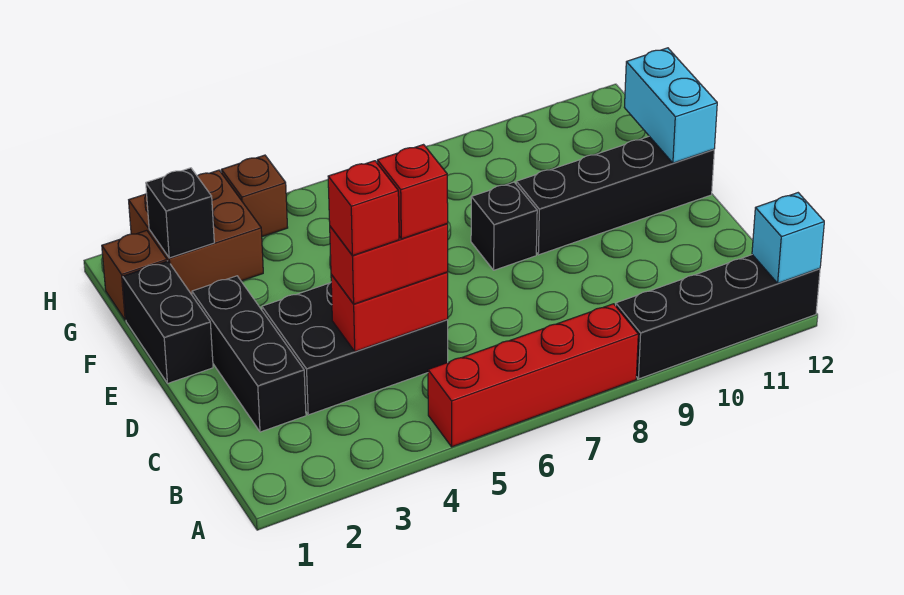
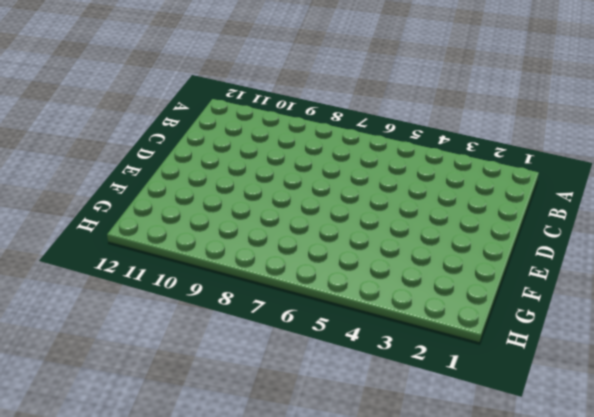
none -> red 1x4 brick [428,304,638,447]
none -> black 1x4 brick [616,255,820,379]
none -> black 1x3 brick [192,276,306,432]

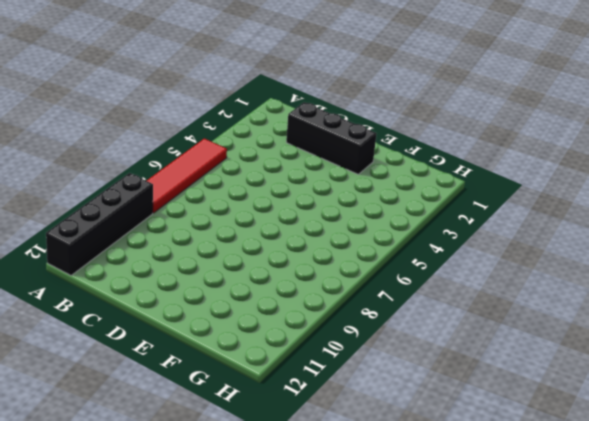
red 1x4 tile [147,139,227,213] -> red 1x4 brick [428,304,638,447]
none -> black 2x3 brick [262,283,448,415]
none -> black 1x2 brick [123,261,213,383]
none -> black 1x1 brick [471,182,537,270]

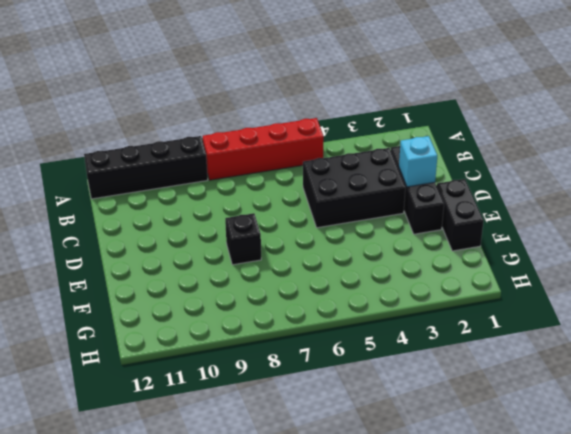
cyan 1x1 brick [399,136,437,187] -> cyan 1x1 brick moved to [752,193,824,283]
none -> black 1x4 brick [516,136,714,255]
none -> brown 1x1 brick [102,230,167,320]
none -> brown 2x2 brick [129,170,263,295]

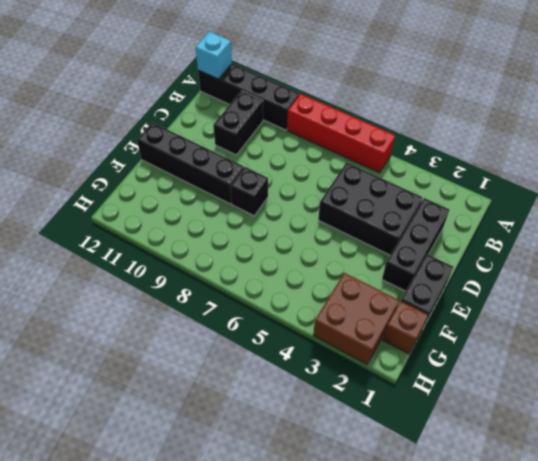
black 1x2 brick [213,91,263,155] -> none
none -> brown 1x1 brick [222,155,288,237]
none -> red 1x2 brick [331,272,448,352]
none -> cyan 1x2 brick [624,48,717,163]

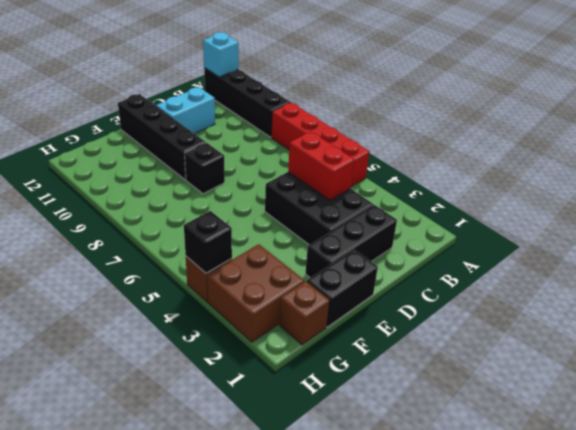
cyan 1x2 brick [156,87,215,134] -> cyan 1x2 brick moved to [624,48,717,163]
black 1x1 brick [184,211,232,273] -> black 1x1 brick moved to [146,168,214,258]
none -> red 1x2 brick [330,224,448,304]
none -> red 1x1 brick [328,161,399,256]
none -> red 1x1 brick [377,145,448,239]

